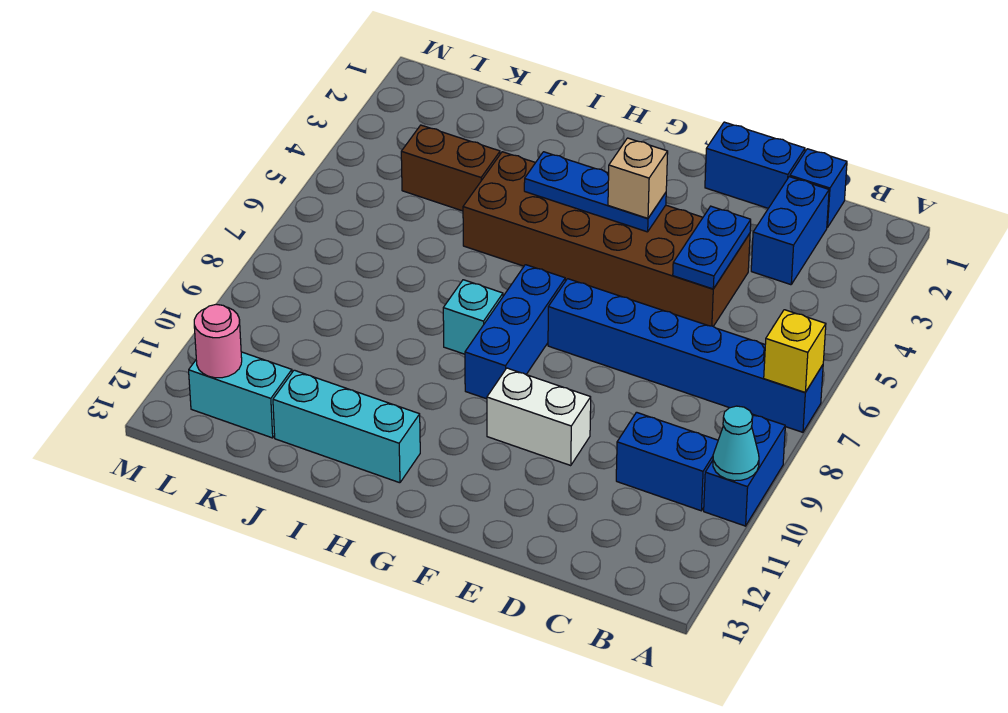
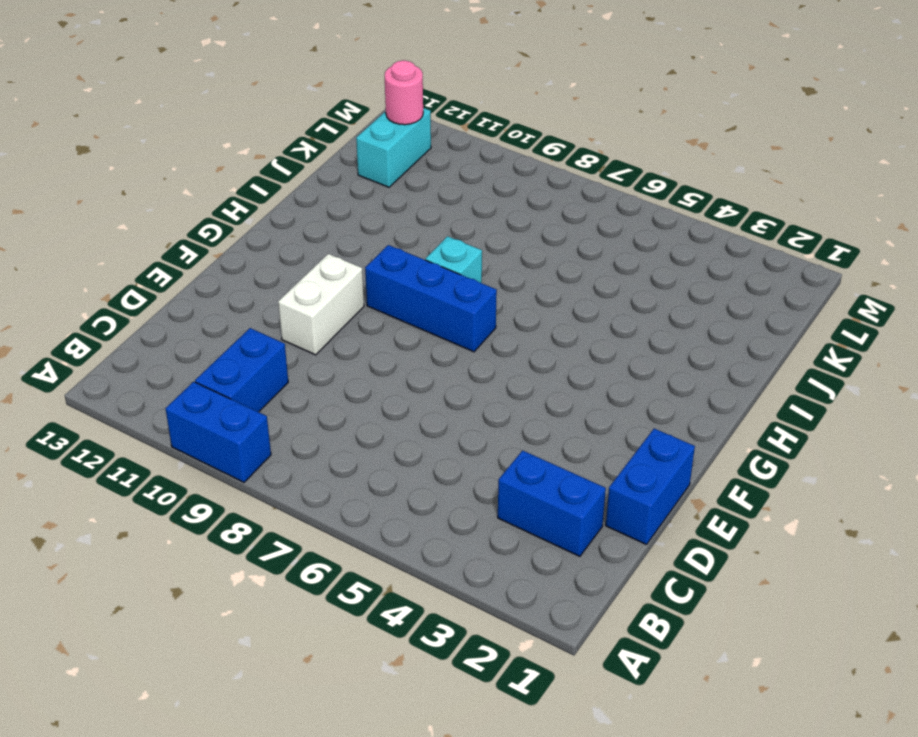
none -> blue 1x6 brick [548,279,823,432]
none -> blue 1x1 brick [790,149,847,228]
none -> brown 2x6 brick [463,152,750,326]

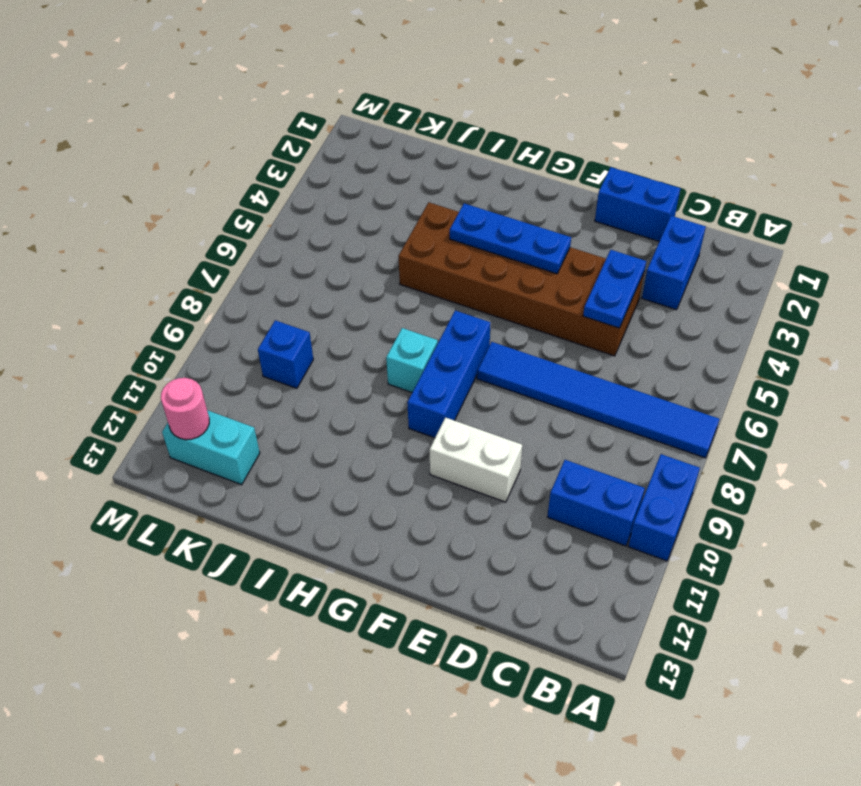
blue 1x6 tile [477,342,719,458] -> blue 1x6 brick [548,279,823,432]
blue 1x1 brick [258,320,313,388] -> blue 1x1 brick moved to [790,149,847,228]
none -> cyan 1x3 brick [273,370,420,483]
none -> brown 1x2 brick [401,125,500,211]
none -> yellow 1x1 brick [764,310,826,392]

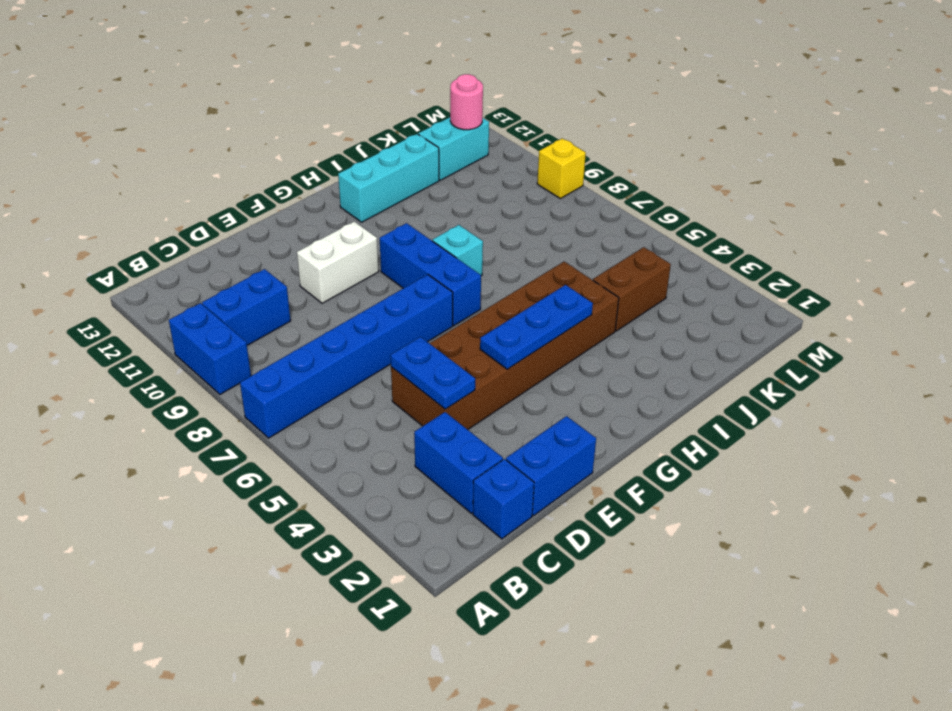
yellow 1x1 brick [537,138,586,199] -> yellow 1x1 brick moved to [764,310,826,392]
none -> cyan 1x1 cone [713,406,759,481]
none -> tan 1x1 brick [608,138,668,218]

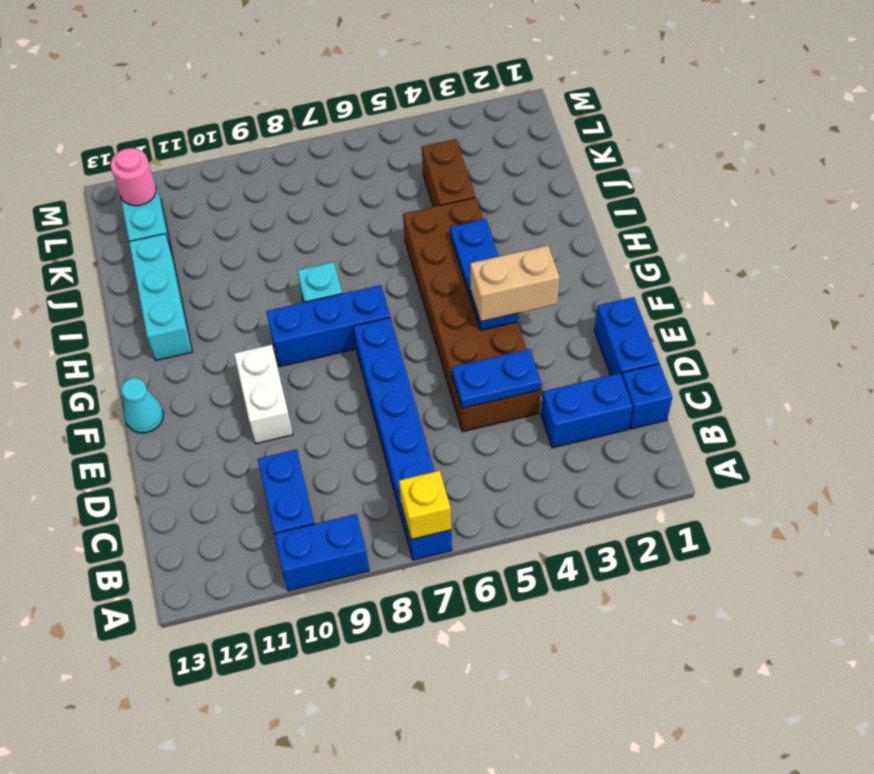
tan 1x2 brick [470,246,560,322] -> tan 1x1 brick [608,138,668,218]
cyan 1x1 cone [121,378,163,433] -> cyan 1x1 cone moved to [713,406,759,481]

